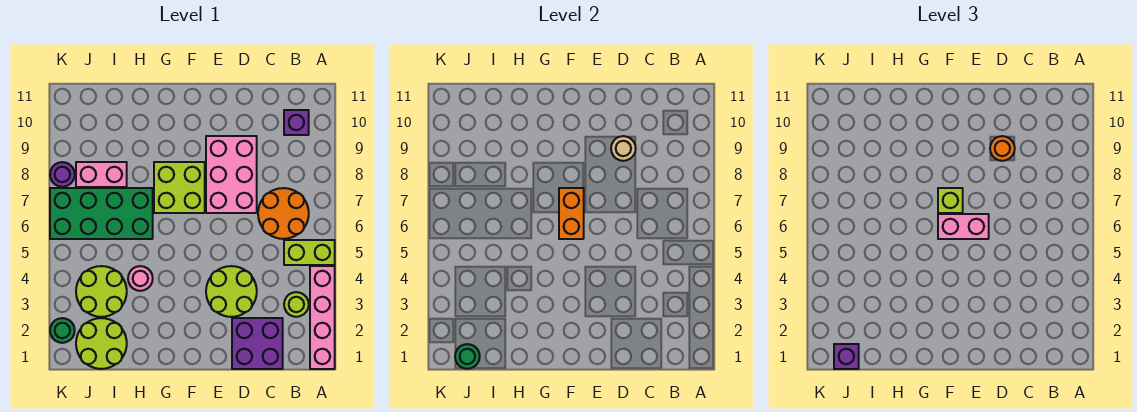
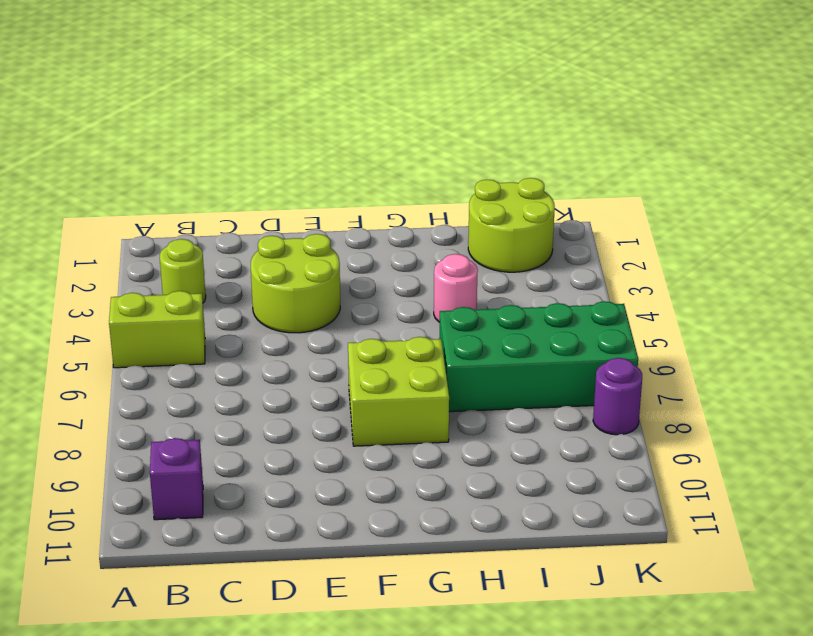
none -> pink 1x4 brick [310,266,335,369]
none -> orange 2x2 round brick [258,188,309,239]
none -> purple 2x2 brick [232,318,283,369]

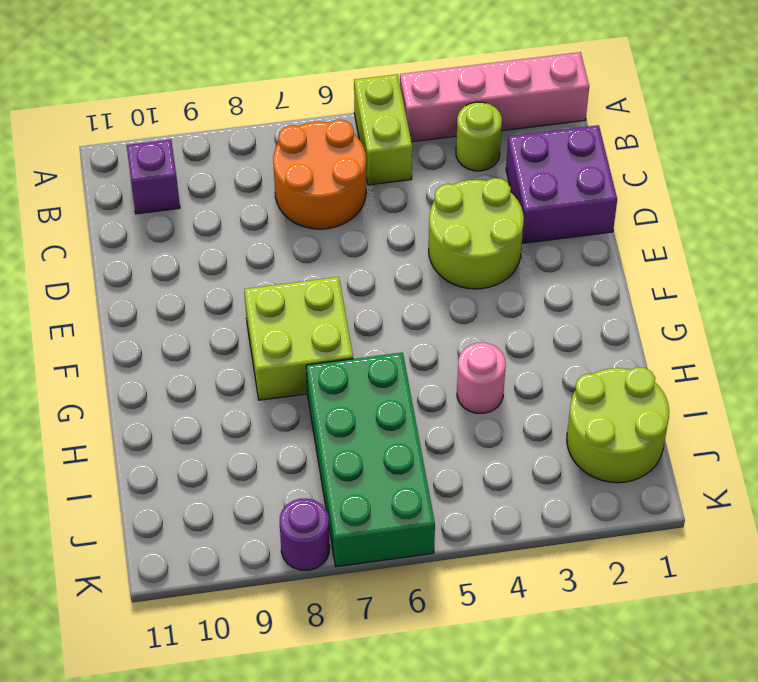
none -> pink 2x3 brick [206,136,257,213]
none -> lime 2x2 round brick [76,266,127,317]
none -> pink 1x2 brick [76,162,127,187]

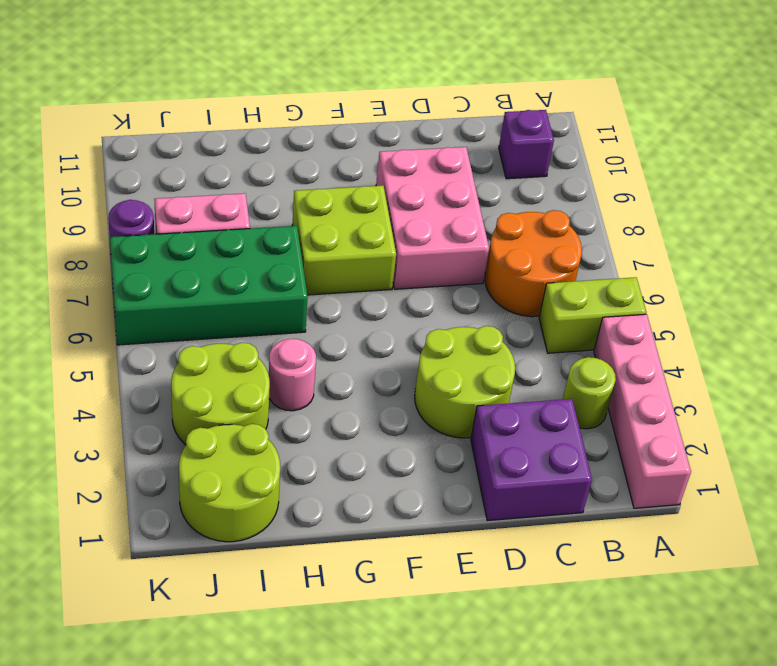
none -> green 1x1 round brick [50,318,75,343]
none -> tan 1x1 round brick [611,136,636,161]
none -> orange 1x2 brick [559,188,584,239]

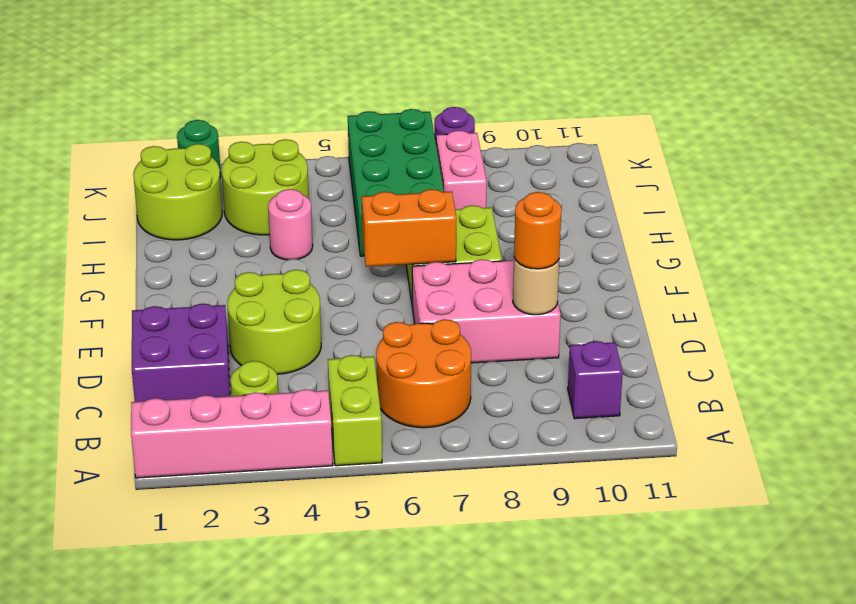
none -> green 1x1 round brick [455,344,480,369]
none -> pink 1x2 brick [938,214,989,239]
none -> lime 1x1 brick [938,188,963,213]

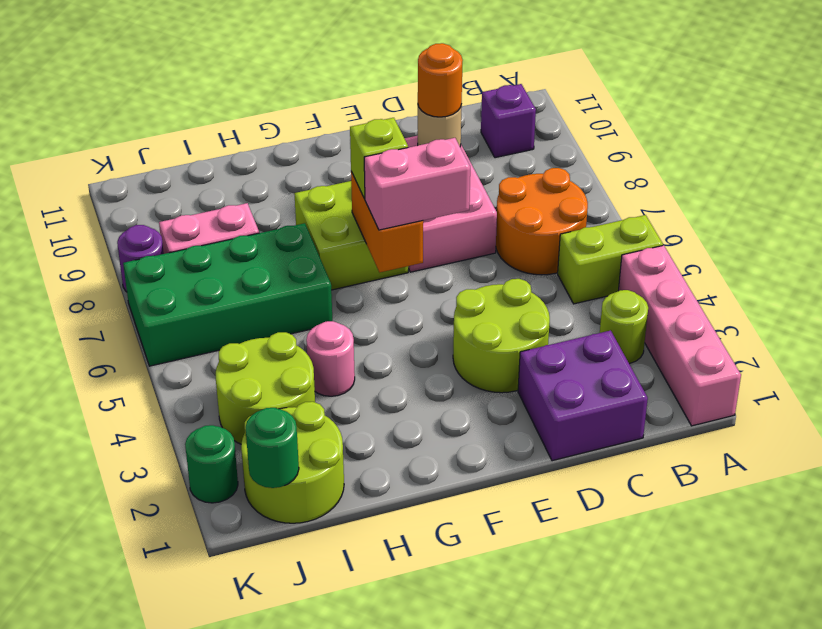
none -> purple 1x1 brick [834,344,859,369]

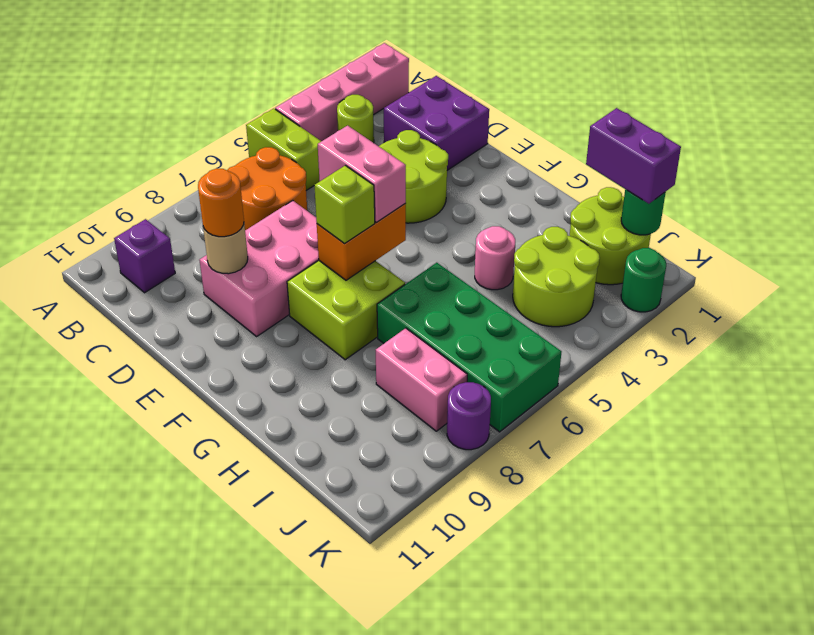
purple 1x2 brick [586,108,681,204] -> purple 1x1 brick [834,344,859,369]

